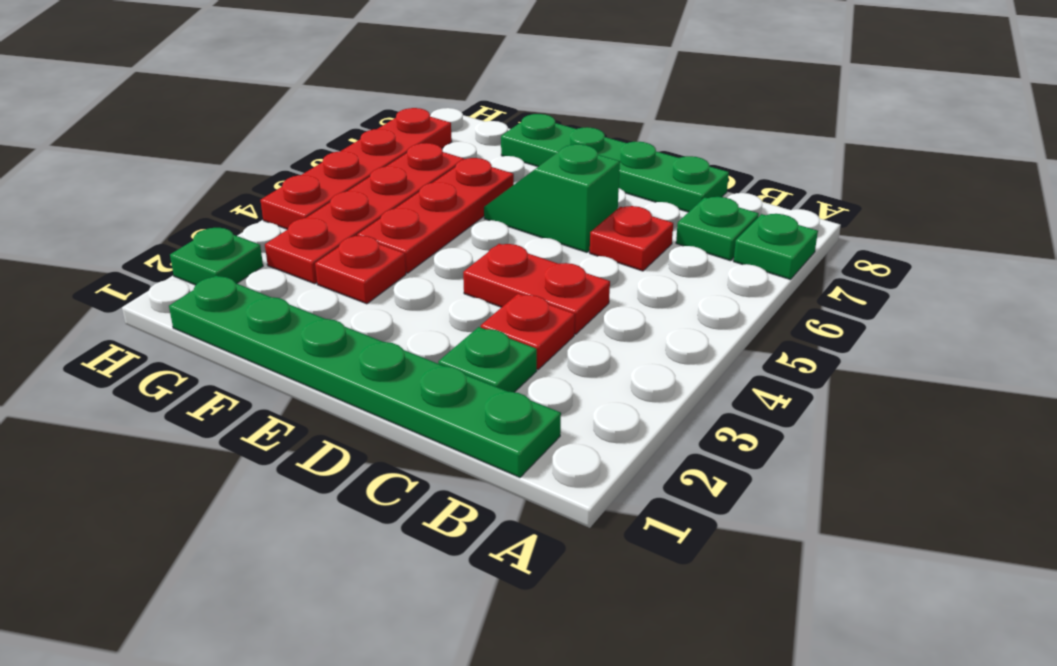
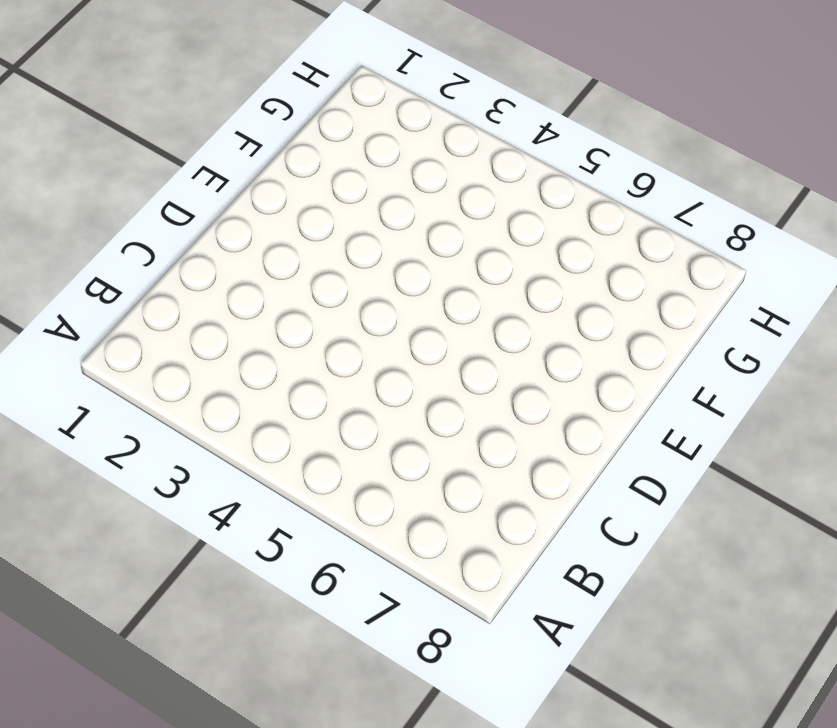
none -> green 1x1 plate [734,214,818,280]
none -> green 1x6 plate [169,275,561,478]
none -> green 1x1 plate [676,197,759,261]

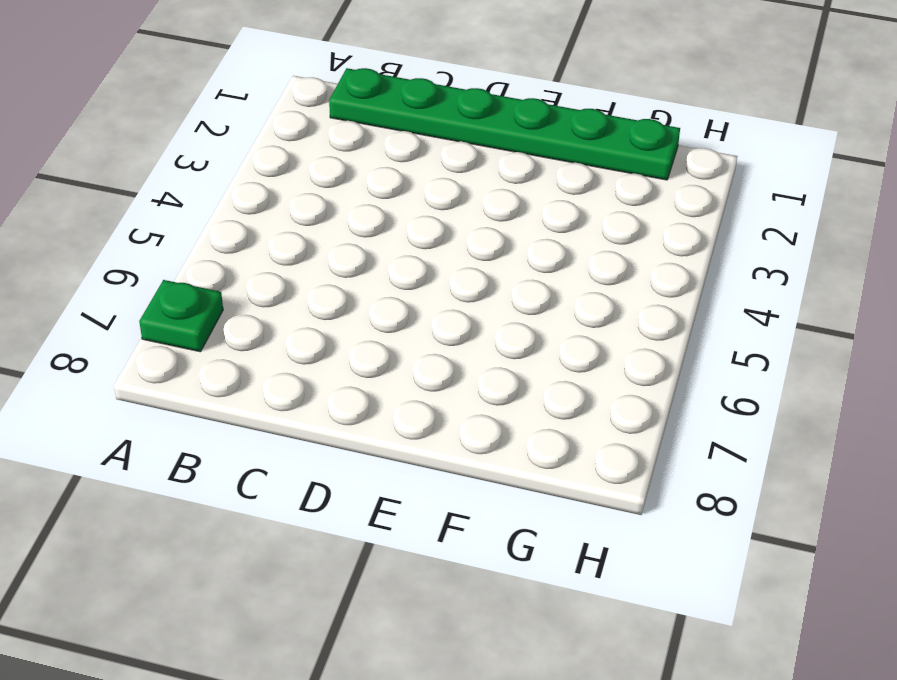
none -> green 1x1 plate [676,197,759,261]
none -> green 1x1 plate [438,327,537,392]
none -> red 1x1 plate [481,294,575,369]

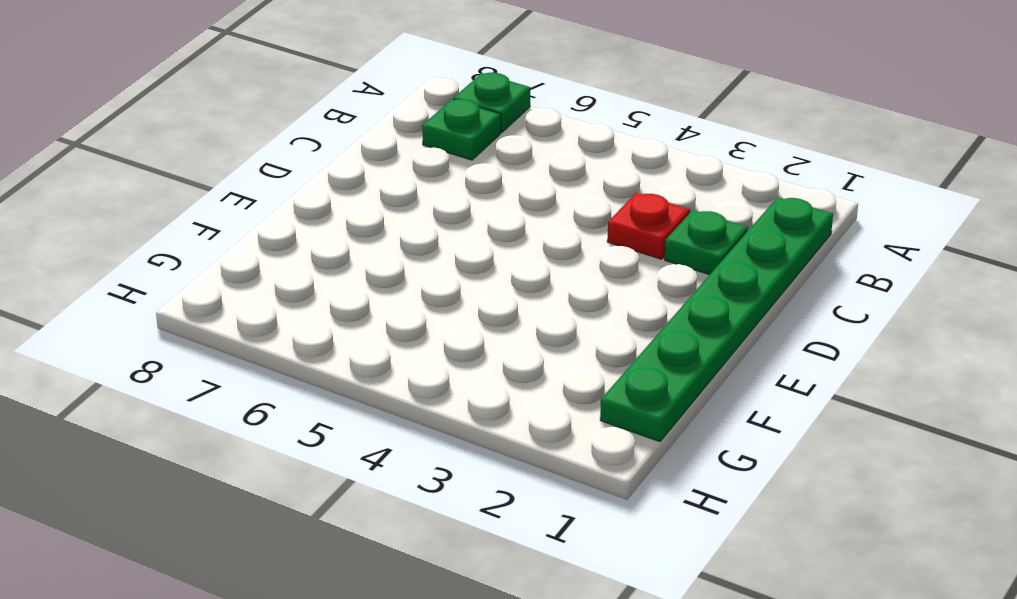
none -> red 1x2 plate [463,244,610,334]
none -> red 1x1 plate [590,206,673,271]
none -> green 1x4 plate [501,114,729,212]

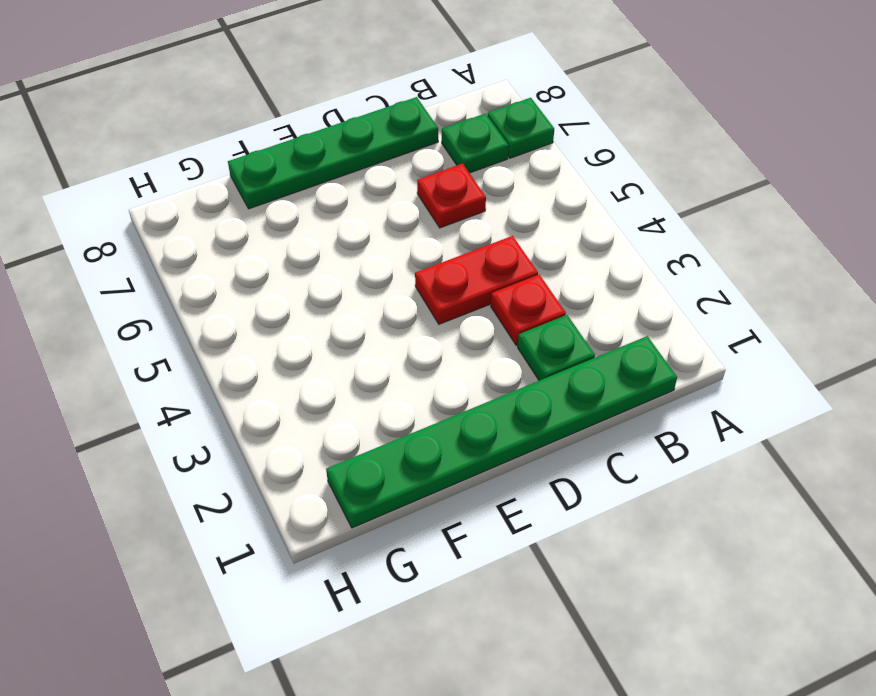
none -> green 1x2 slope [484,144,620,252]
none -> red 1x1 plate [315,236,406,304]
none -> red 1x3 plate [357,158,514,273]

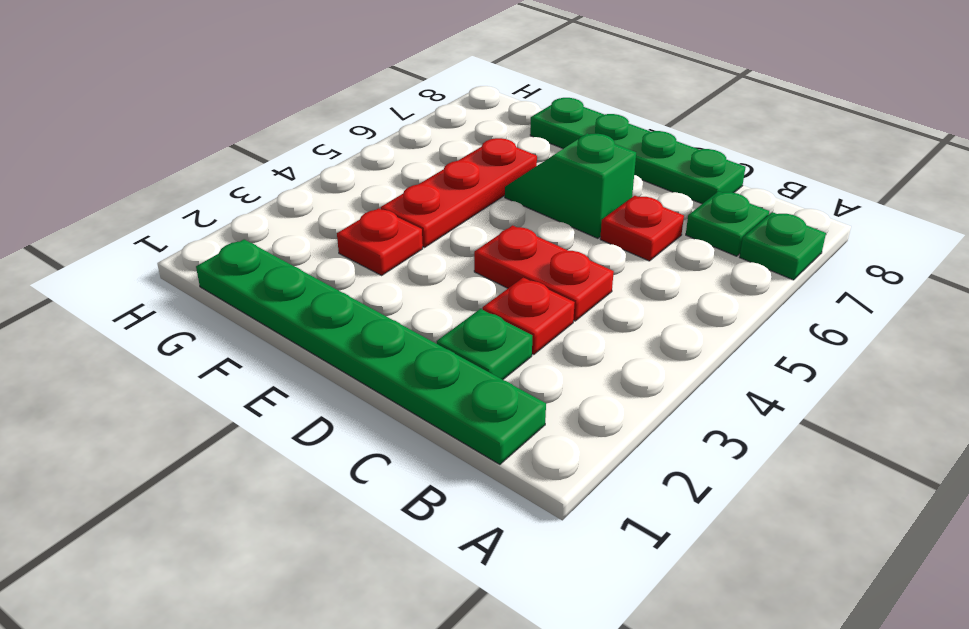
none -> red 1x4 plate [265,143,464,284]
none -> green 1x1 plate [170,228,263,285]
none -> red 1x4 plate [261,108,452,229]

